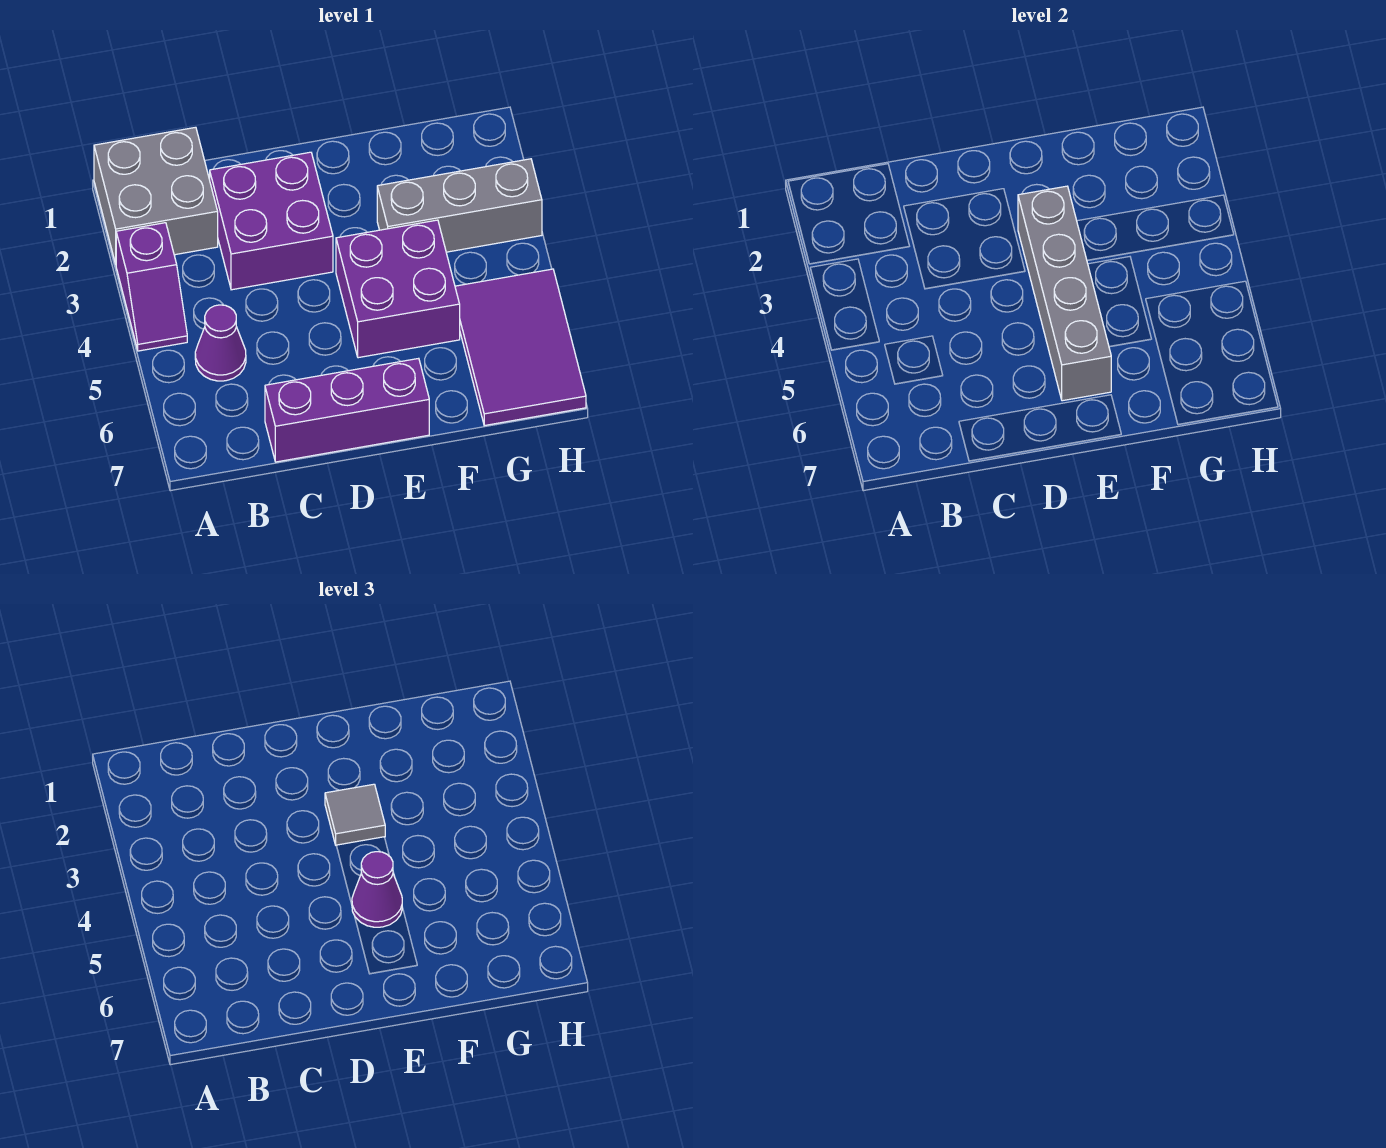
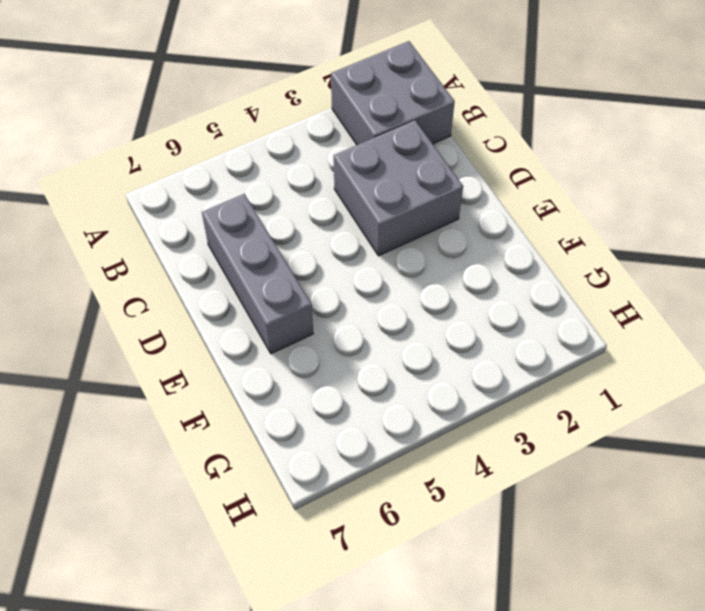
grey 2x2 brick [334,120,463,256] -> purple 2x2 brick [210,152,333,290]
grey 1x3 brick [202,194,313,354] -> grey 1x3 brick moved to [377,159,542,252]
none -> purple 1x2 slope [116,223,187,351]
none -> purple 1x1 cone [195,305,246,381]

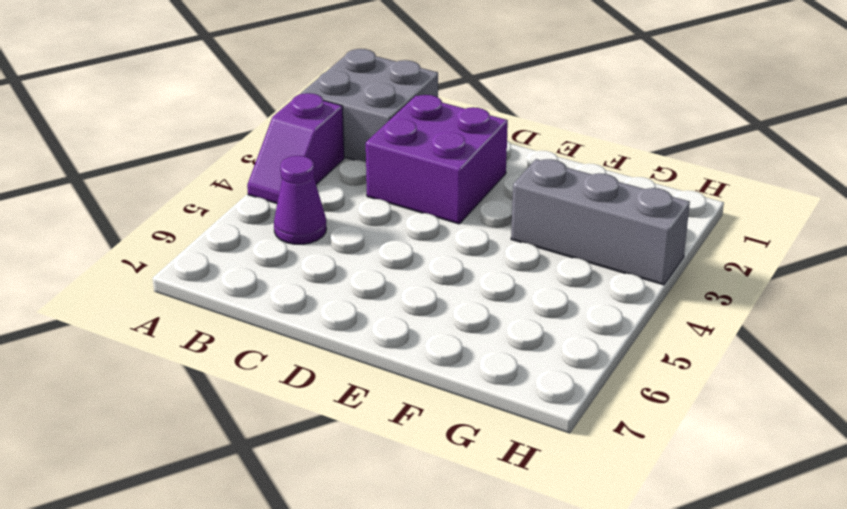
none -> purple 1x3 brick [265,358,429,462]
none -> purple 2x2 brick [336,220,460,358]

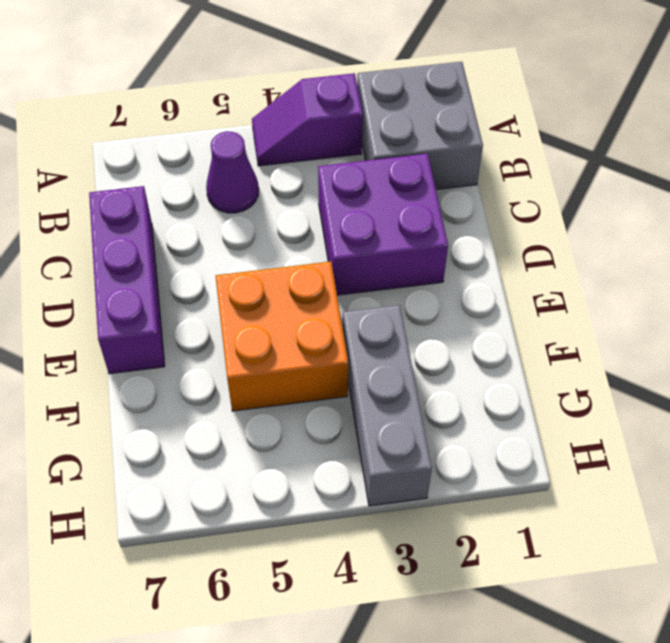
orange 2x2 brick [216,262,348,411] -> purple 2x2 brick [336,220,460,358]
none -> purple 2x3 tile [455,269,586,426]
none -> grey 1x4 brick [1018,186,1111,401]

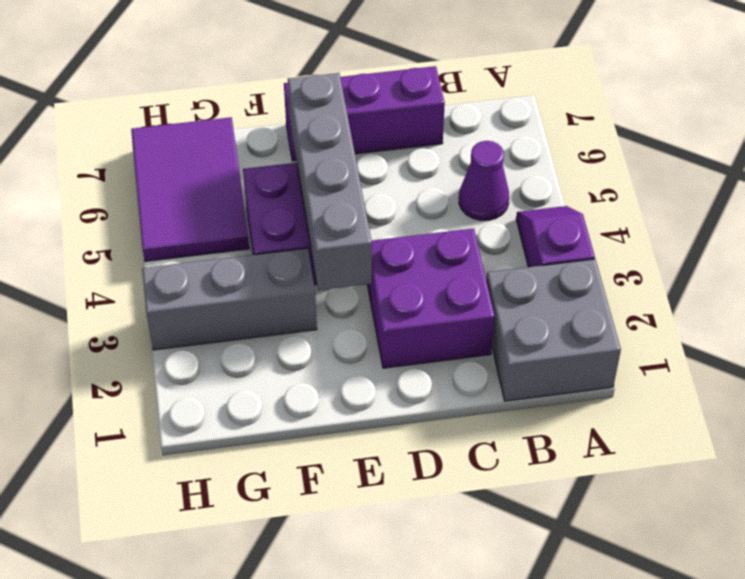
none -> grey 1x1 tile [325,784,385,845]
none -> purple 1x1 cone [352,852,402,927]

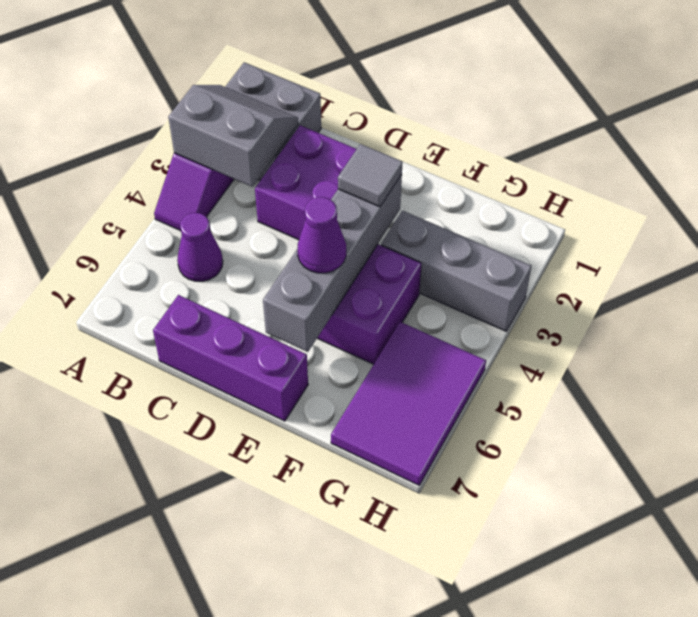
grey 2x2 slope [168,85,298,187] -> none

